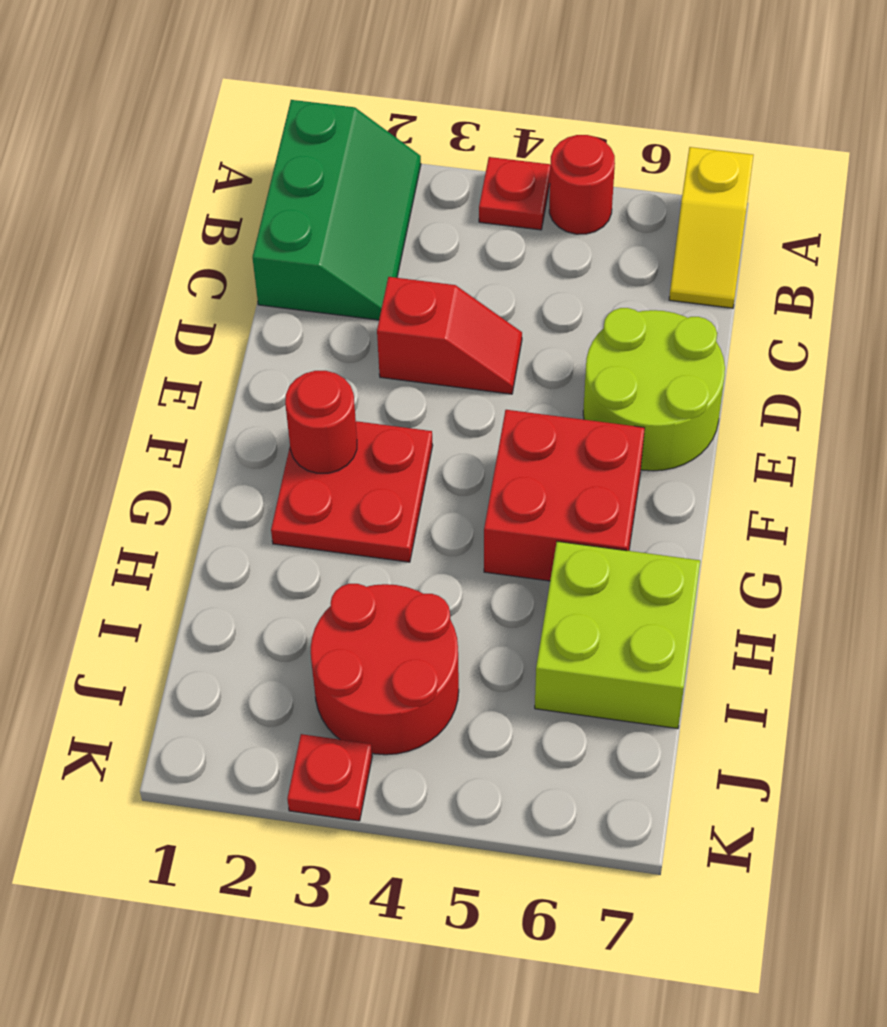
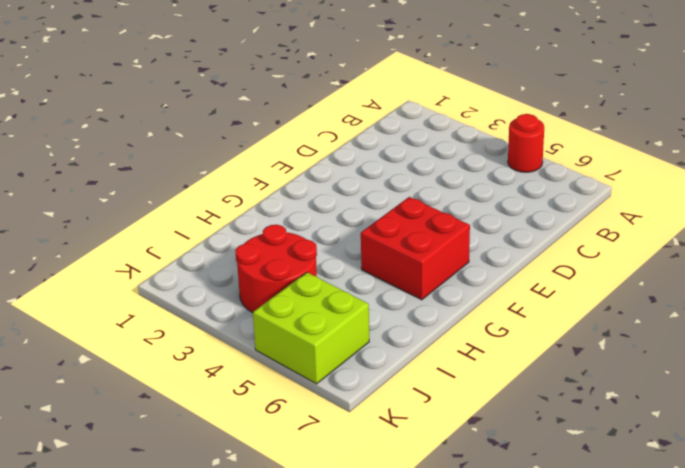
lime 2x2 brick [253,272,369,384] -> lime 2x2 brick moved to [535,541,700,729]
none -> green 2x3 slope [252,100,421,320]
none -> red 1x1 plate [479,157,551,230]
none -> yellow 1x2 slope [669,147,753,308]

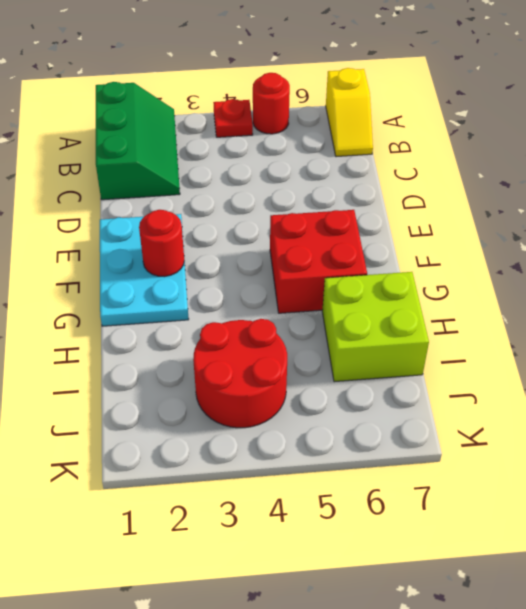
cyan 2x3 plate [100,214,189,326] -> red 2x2 plate [271,421,433,562]
none -> red 1x2 slope [377,277,522,394]
none -> lime 2x2 round brick [583,308,725,471]
none -> red 1x1 plate [287,734,372,821]

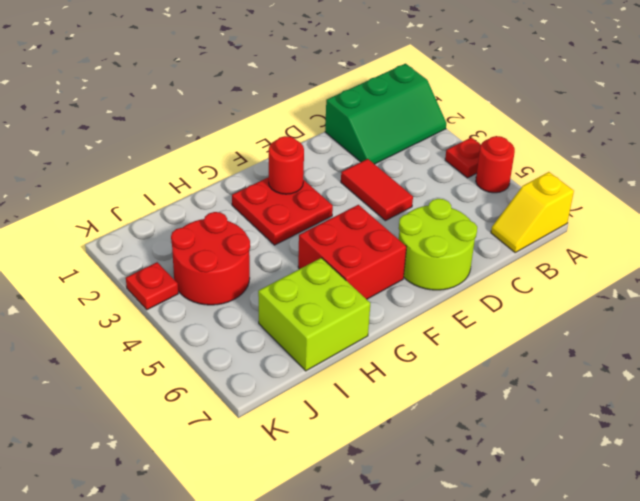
red 1x2 tile [341,159,413,221] -> red 1x2 slope [377,277,522,394]

